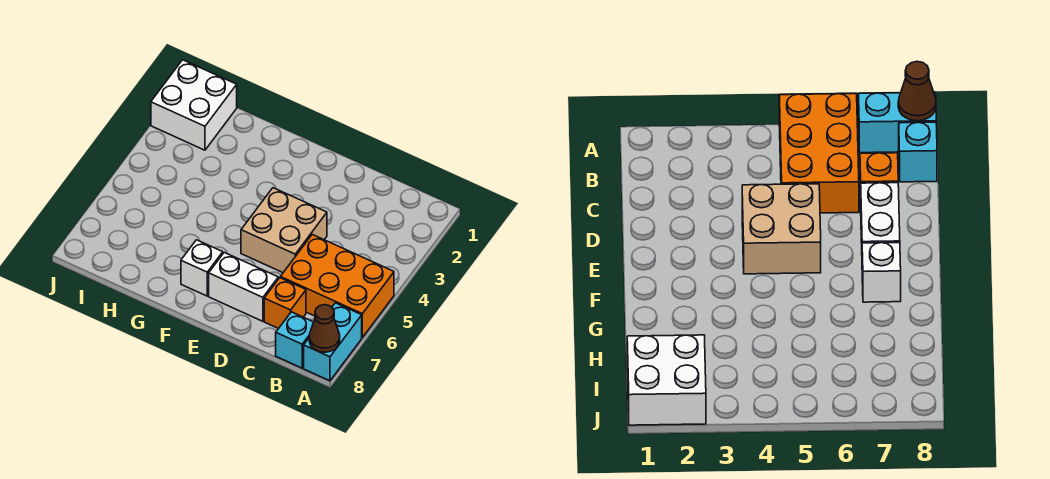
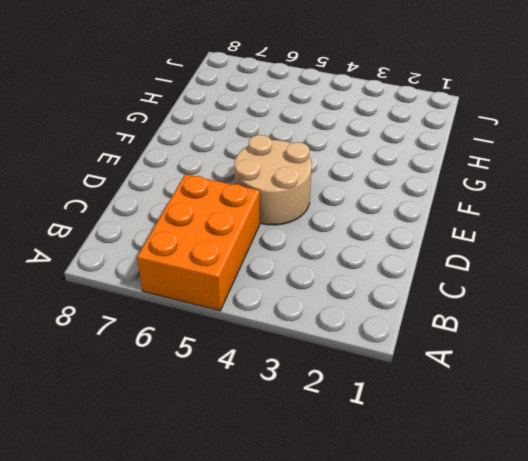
tan 2x2 round brick [234,135,312,225] -> tan 2x2 brick [241,188,327,273]
none -> cyan 1x2 brick [304,303,362,381]
none -> cyan 1x1 brick [276,312,313,368]

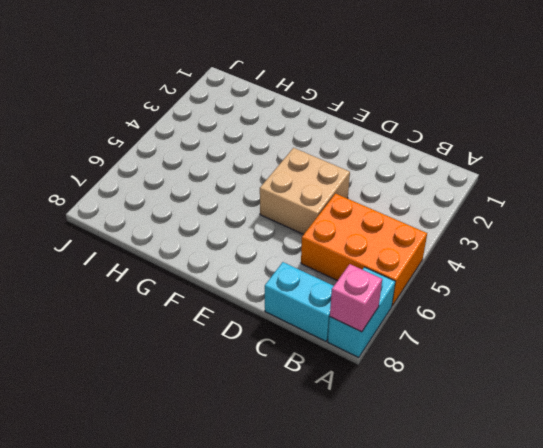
pink 1x1 brick [330,264,382,332] -> brown 1x1 cone [309,305,340,352]
cyan 1x2 brick [265,262,334,341] -> cyan 1x1 brick [276,312,313,368]
none -> orange 1x1 brick [264,278,306,329]
none -> white 1x2 brick [209,253,278,321]

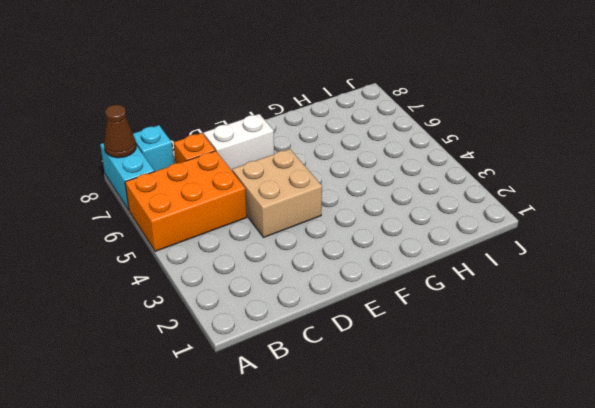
none -> white 1x1 brick [181,240,223,296]
none -> white 2x2 brick [151,60,237,150]

